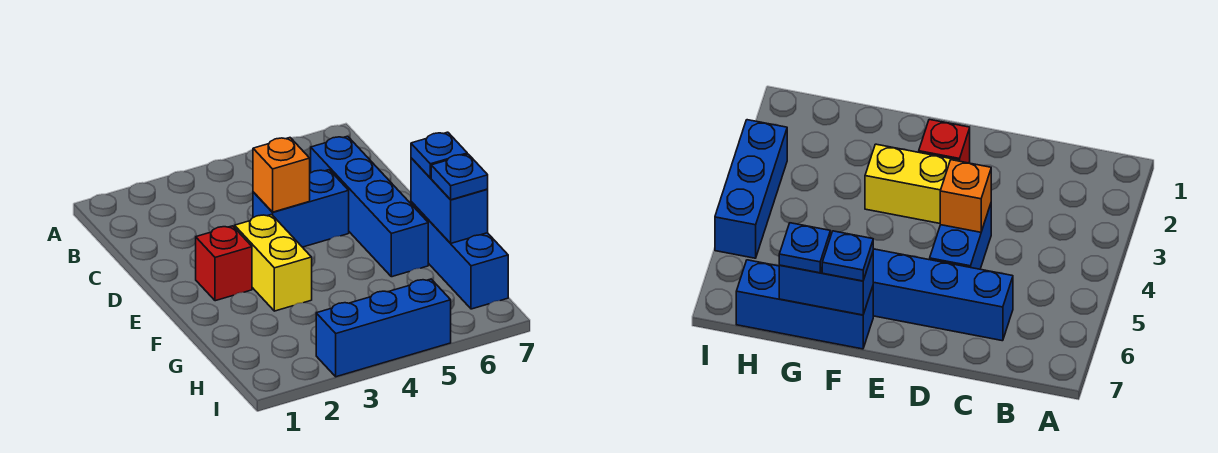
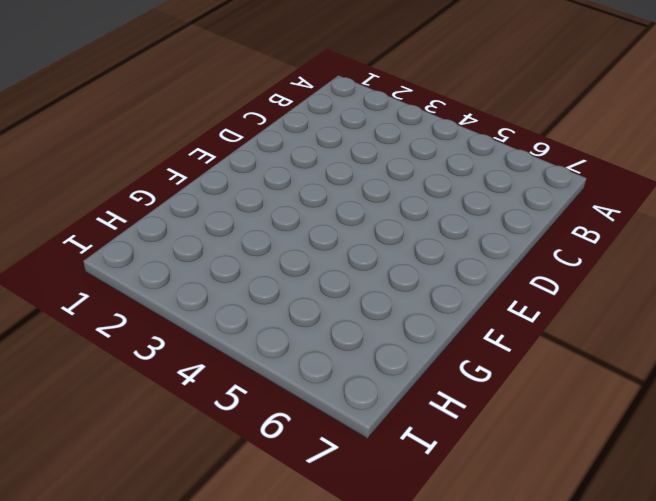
none -> blue 1x4 brick [311,136,428,277]
none -> blue 1x2 brick [253,170,349,247]

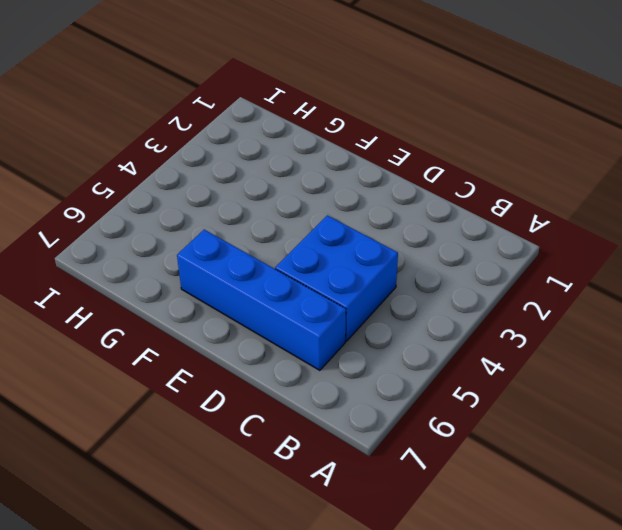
blue 2x2 brick [275,215,398,341] -> blue 1x2 brick [253,170,349,247]
none -> red 1x1 brick [196,226,252,301]
none -> yellow 1x2 brick [235,215,312,311]

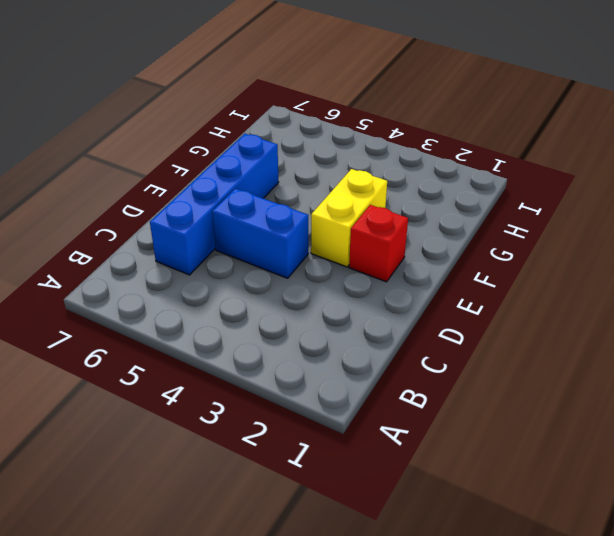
none -> blue 1x3 brick [411,202,508,309]
none -> blue 1x3 brick [316,279,451,377]

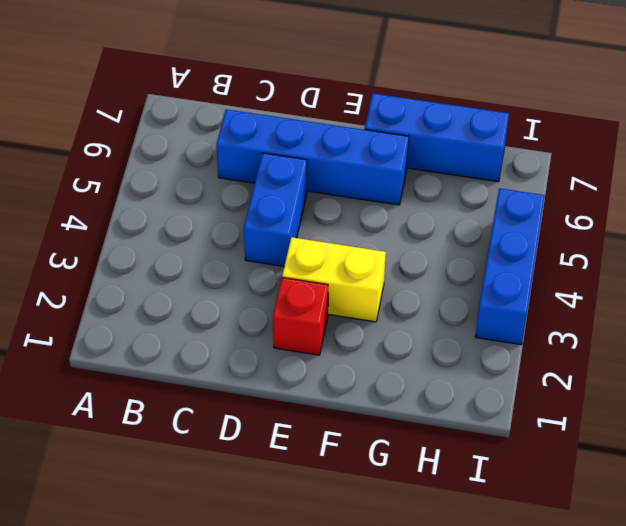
none -> orange 1x1 brick [253,138,310,212]
none -> blue 1x2 brick [411,158,488,243]

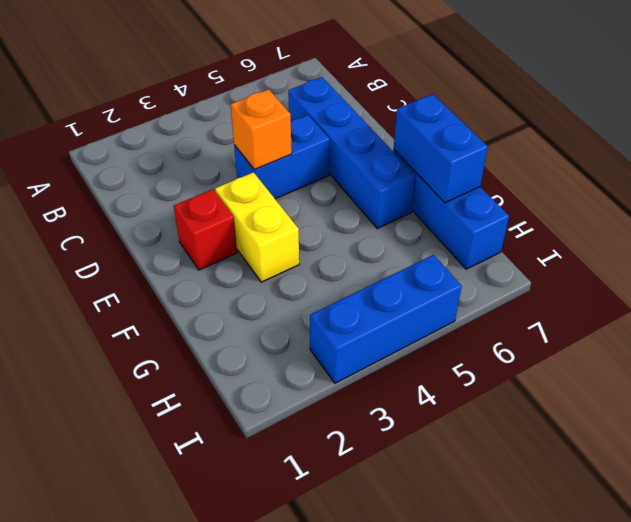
none -> blue 1x1 plate [411,132,467,178]
none -> blue 1x1 plate [431,154,488,200]

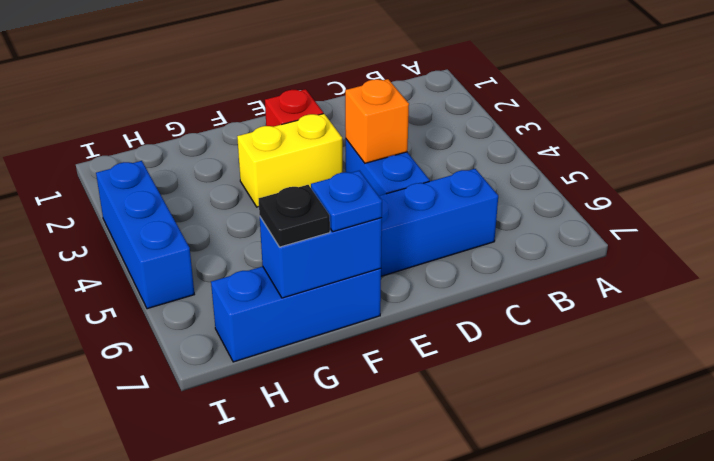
black 1x1 plate [259,185,330,247] -> blue 1x1 plate [431,154,488,200]

